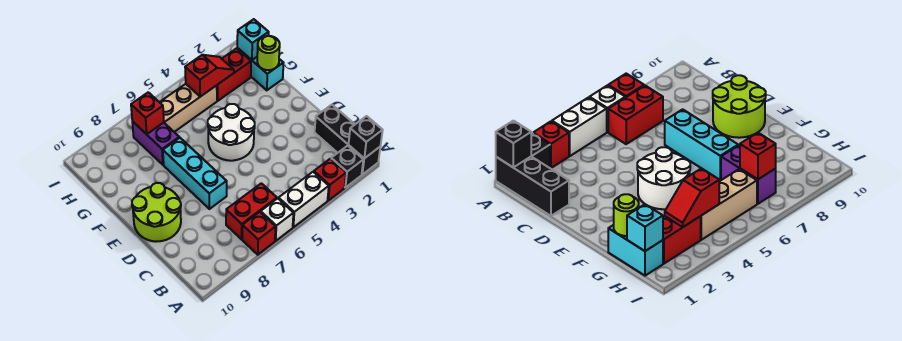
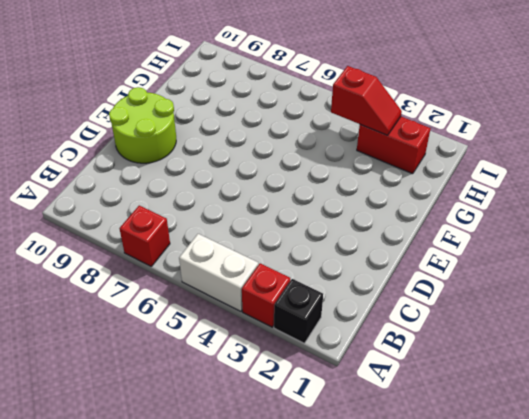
none -> black 1x3 brick [315,105,380,174]
none -> white 1x1 brick [261,198,293,241]
none -> red 1x2 brick [226,183,277,239]

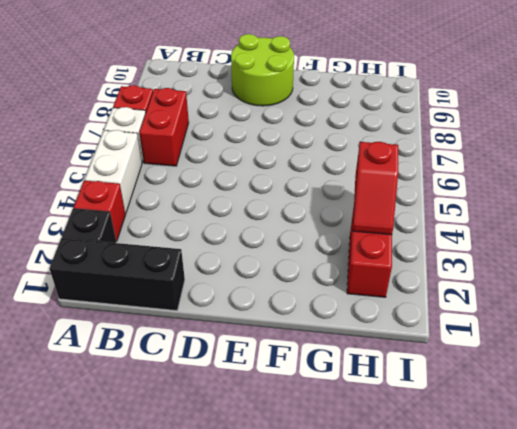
none -> cyan 1x3 brick [163,138,227,209]
none -> white 2x2 round brick [208,104,255,161]
none -> cyan 1x2 brick [237,48,283,90]

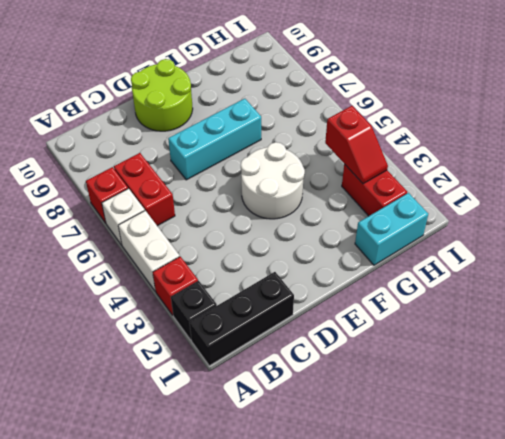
none -> purple 1x2 brick [132,121,179,165]
none -> tan 1x3 brick [160,84,217,132]
none -> black 1x1 brick [348,116,383,158]

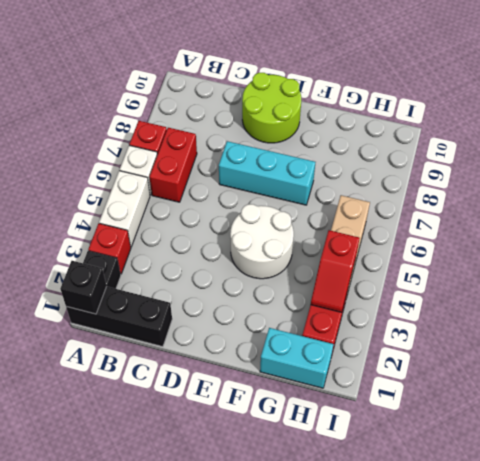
none -> purple 1x2 brick [132,121,179,165]
none -> lime 1x1 round brick [257,36,280,70]
none -> cyan 1x1 brick [237,19,269,60]

